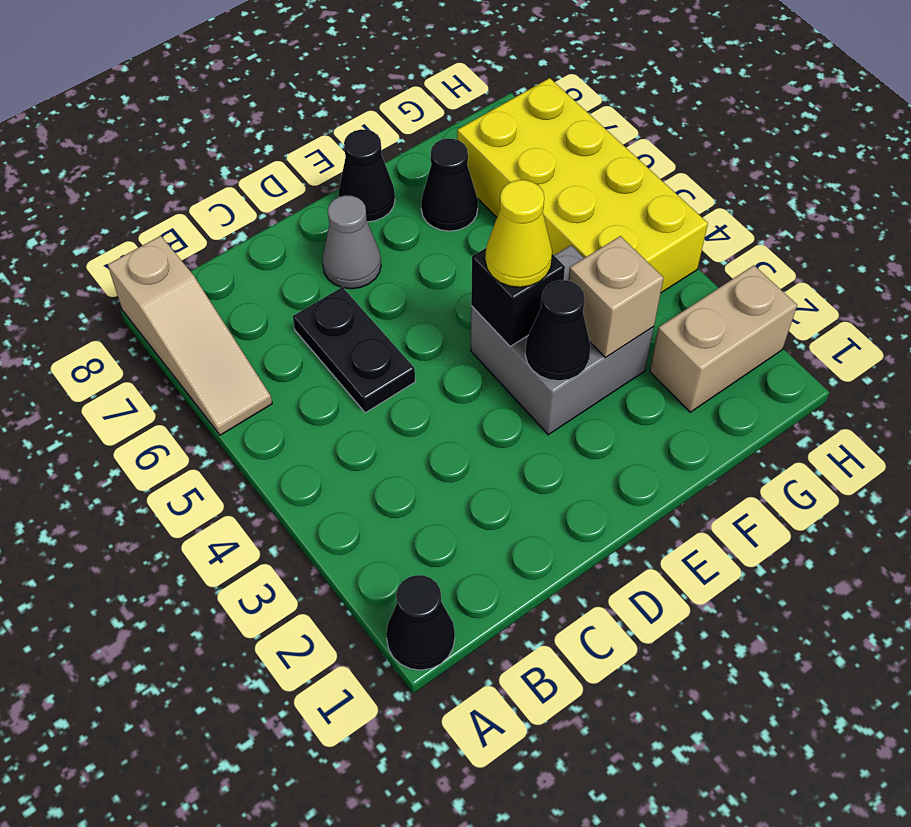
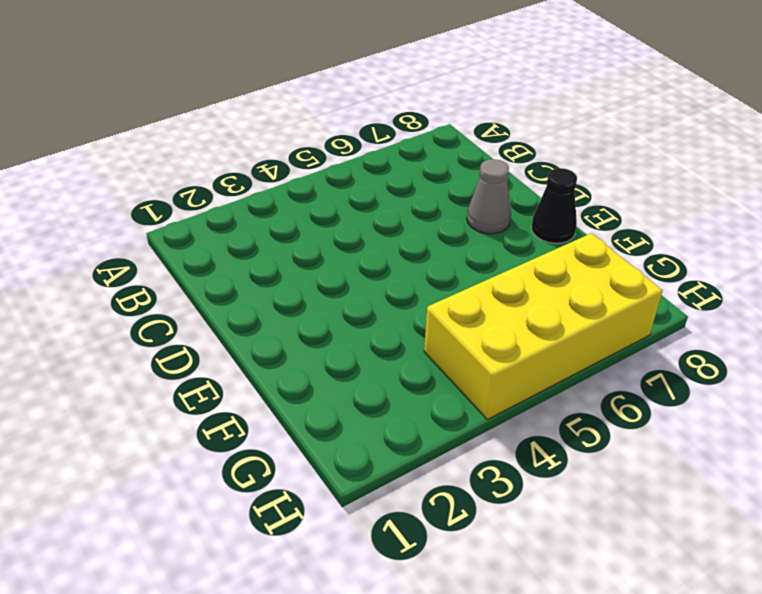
none -> black 1x1 cone [386,575,455,670]
none -> tan 1x3 slope [108,236,272,435]
none -> black 1x2 plate [293,287,415,413]

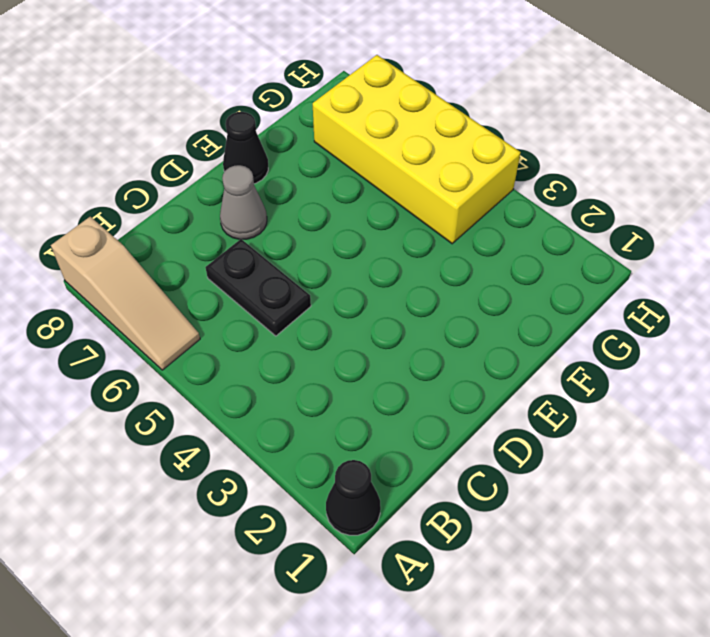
none -> grey 2x2 brick [471,245,654,435]
none -> black 1x1 cone [421,139,478,231]
none -> tan 1x2 brick [650,265,797,412]

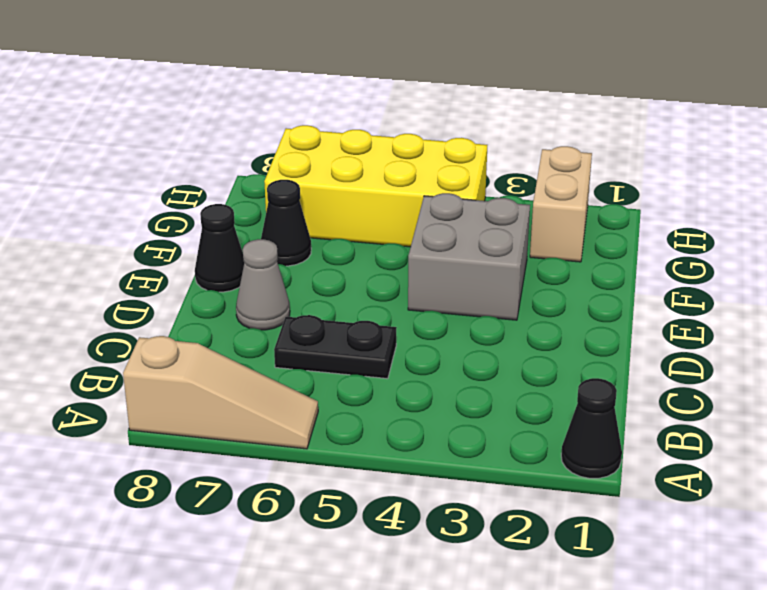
none -> black 1x1 cone [525,280,591,381]
none -> black 1x1 brick [471,248,565,346]
none -> tan 1x1 brick [568,236,664,357]

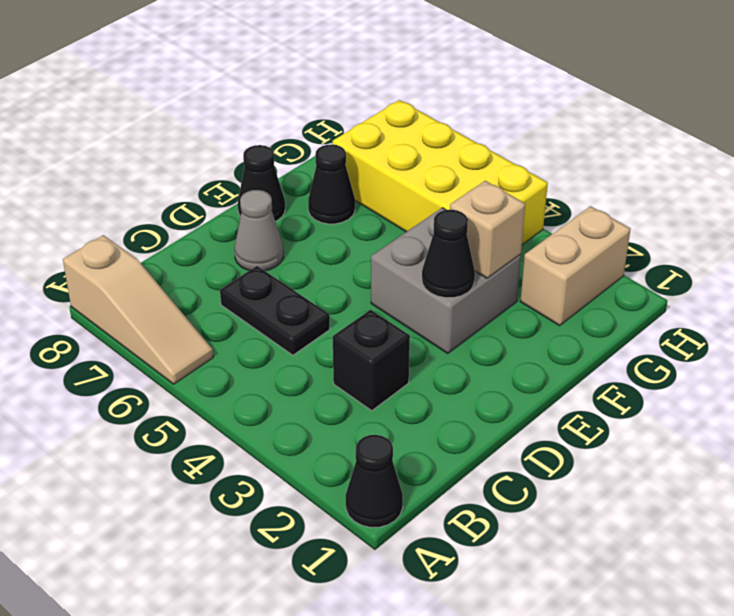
black 1x1 brick [333,310,410,411] -> black 1x1 brick moved to [471,248,565,346]
none -> yellow 1x1 cone [485,180,552,287]

